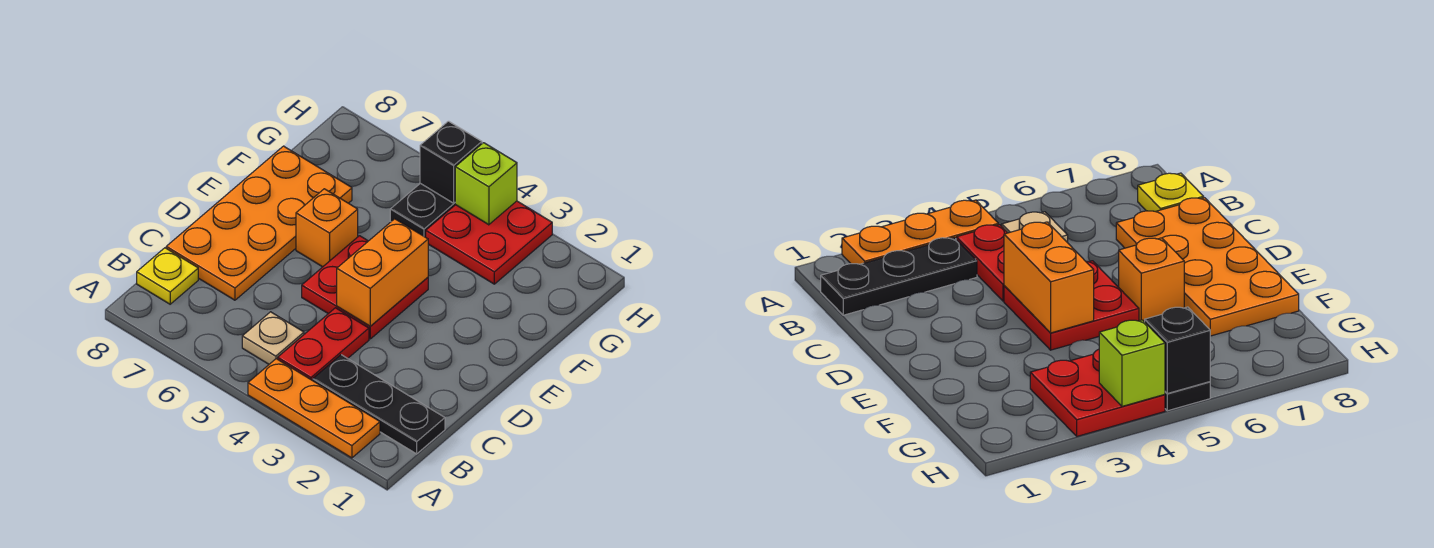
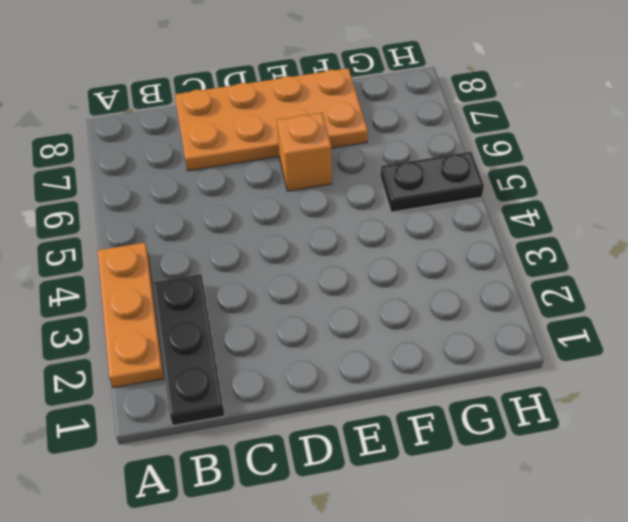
none -> red 1x2 plate [278,308,369,380]
none -> tan 1x1 plate [242,312,304,364]
none -> yellow 1x1 plate [137,248,198,304]

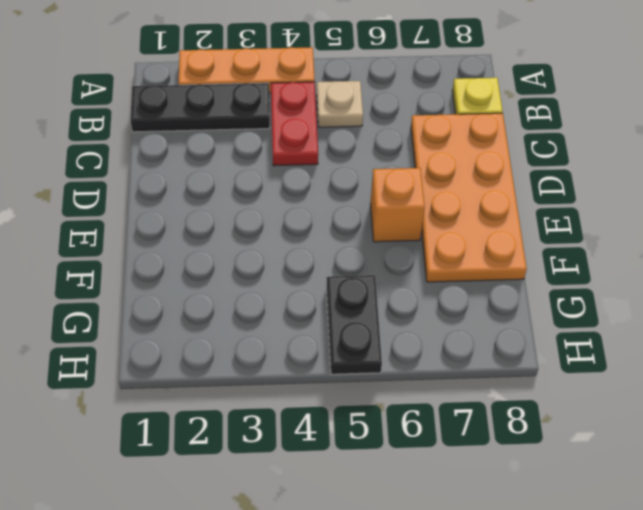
none -> red 2x2 plate [302,236,428,339]
none -> red 2x2 plate [426,201,552,284]
none -> orange 1x2 brick [337,219,428,326]

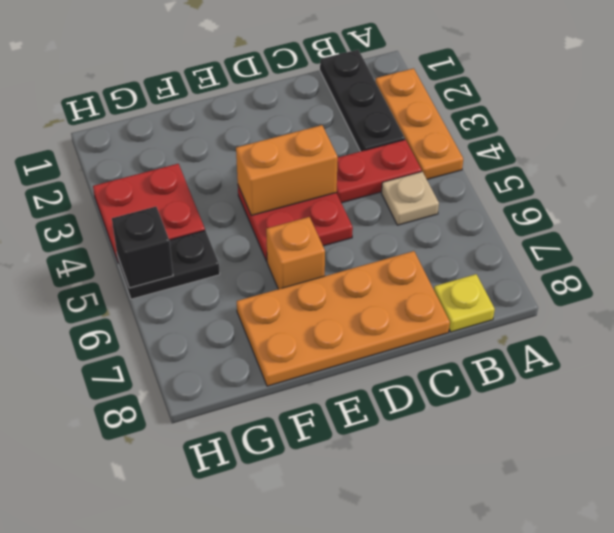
none -> lime 1x1 brick [455,143,517,225]

